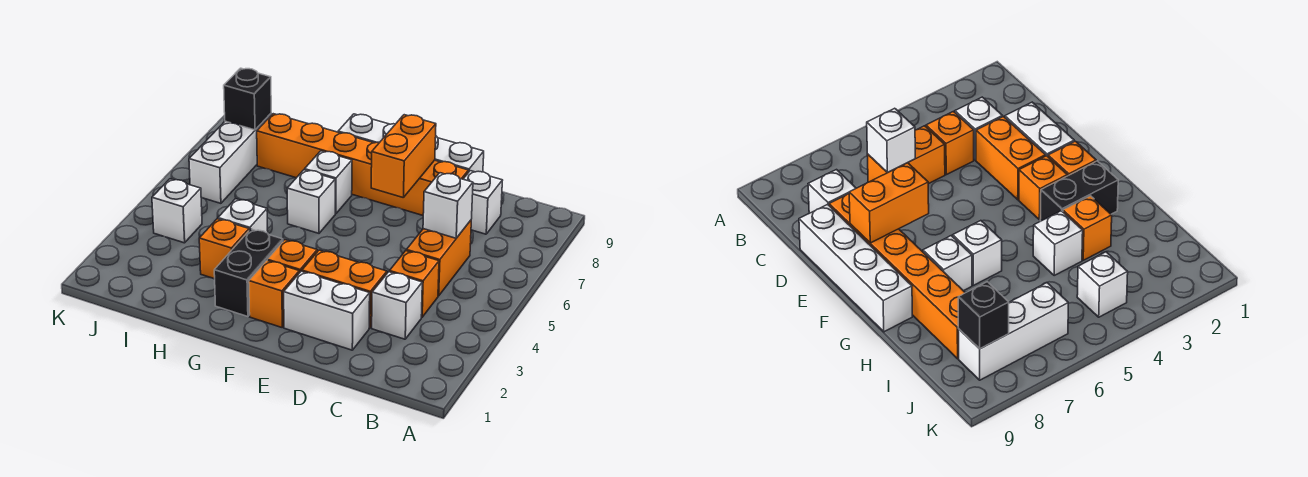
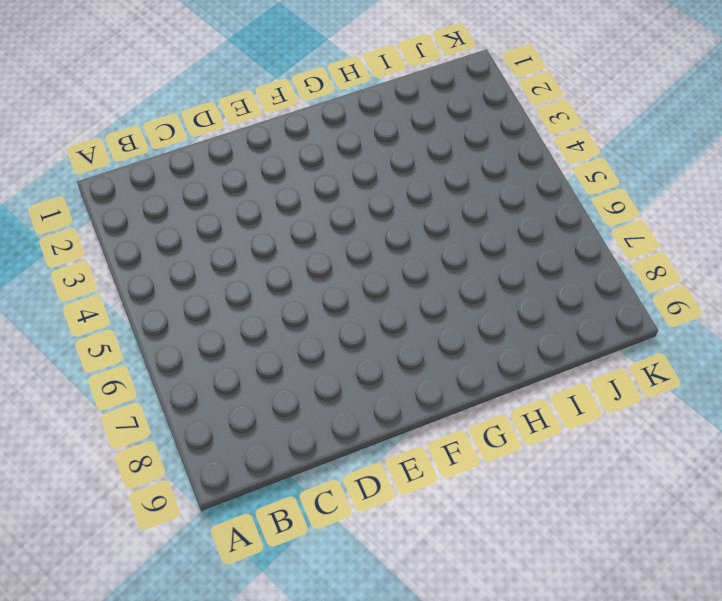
none -> white 1x1 brick [372,272,422,339]
none -> orange 1x1 brick [389,251,439,317]
none -> orange 1x2 brick [406,220,471,296]

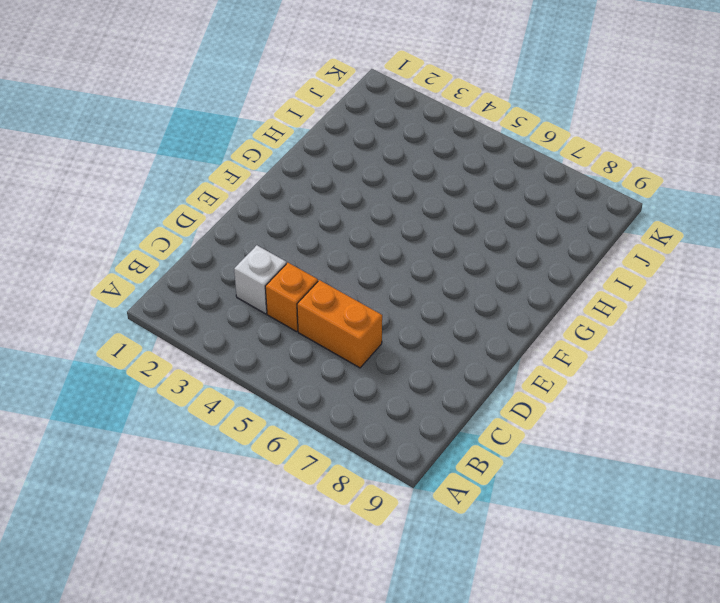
none -> white 1x1 brick [464,171,503,234]
none -> white 1x2 brick [284,271,370,350]
none -> orange 1x2 brick [302,250,387,328]

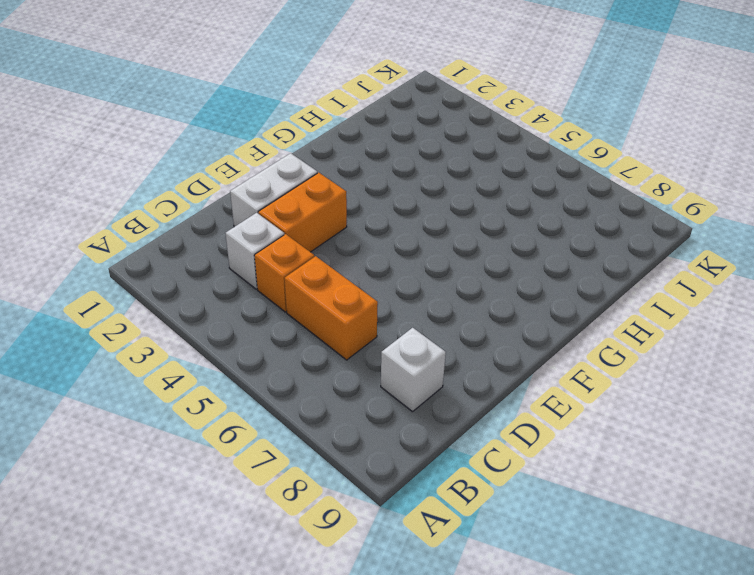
none -> orange 1x6 brick [257,114,468,215]
none -> white 1x4 brick [338,114,484,172]
none -> orange 1x1 brick [249,260,299,327]

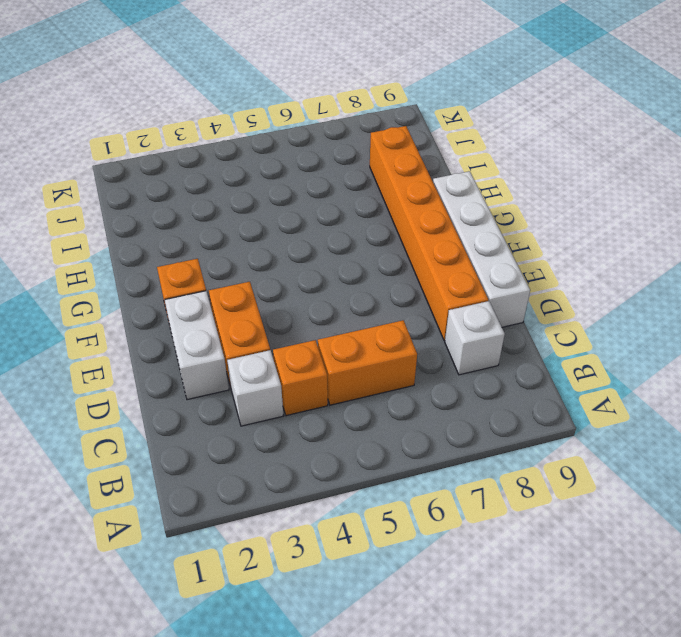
none -> orange 1x1 brick [267,240,317,273]
none -> black 1x2 brick [214,229,283,317]
none -> white 1x1 brick [287,170,335,233]

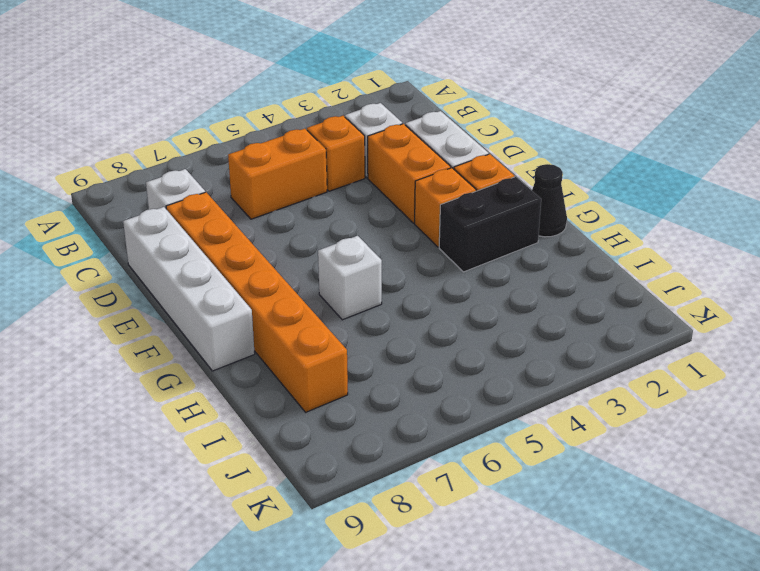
black 1x1 cone [532,164,567,237] -> none
none -> white 1x1 brick [305,151,352,214]
none -> orange 1x1 brick [199,219,249,279]
none -> white 1x1 brick [218,199,268,233]

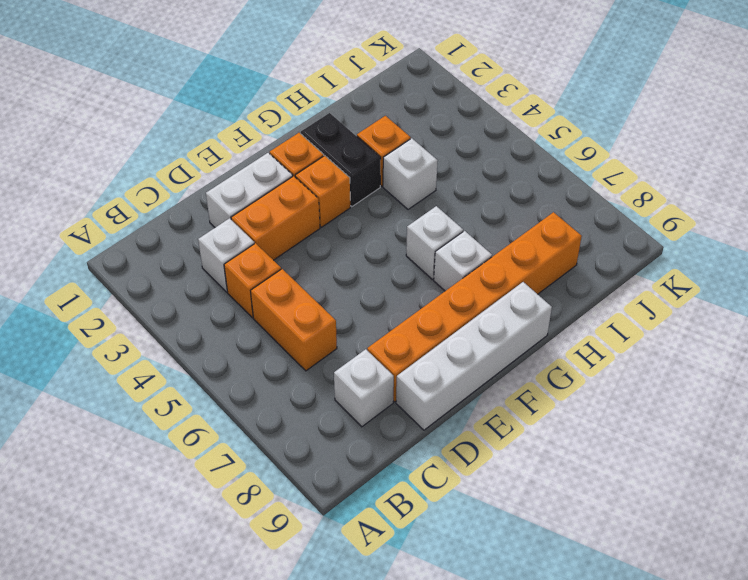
none -> white 1x1 brick [152,179,202,243]
none -> white 1x3 brick [189,114,271,203]
none -> white 1x1 brick [423,173,473,238]

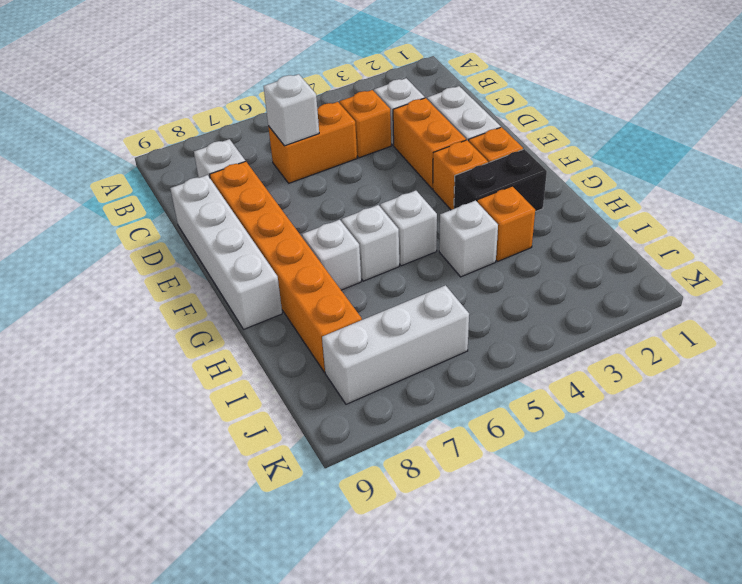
white 1x1 brick [380,191,437,266] -> white 1x1 brick moved to [152,179,202,243]
none -> orange 1x2 brick [371,115,436,197]
none -> black 1x1 brick [224,68,271,130]

